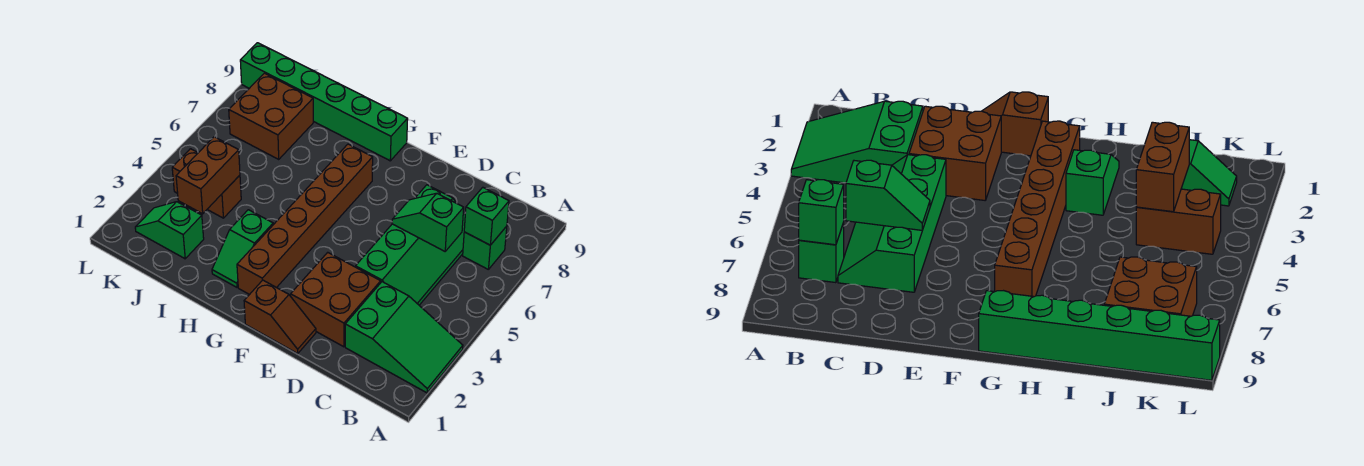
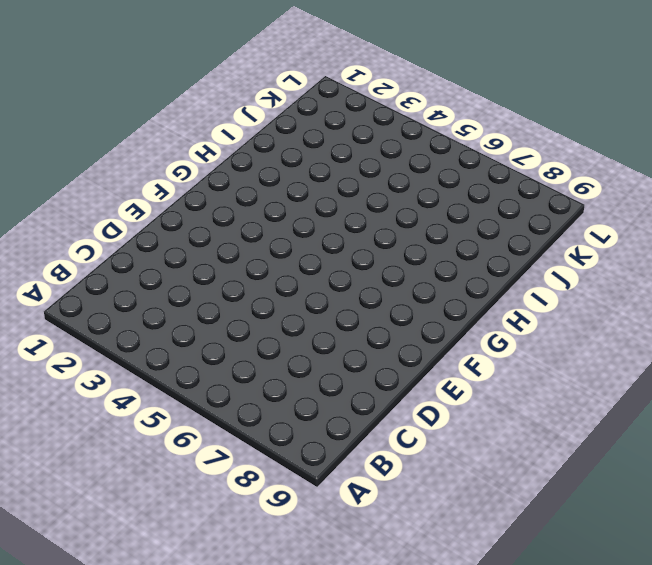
none -> green 2x3 slope [345,282,463,393]
none -> green 1x1 brick [463,226,507,269]
none -> green 2x4 slope [356,185,465,305]

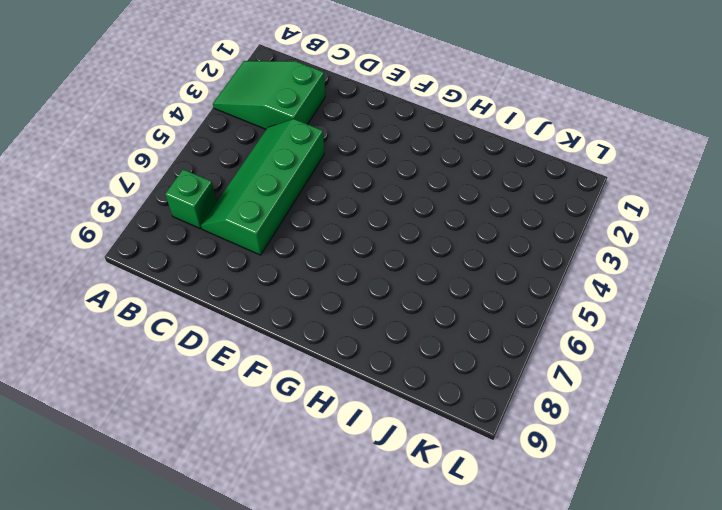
none -> brown 2x2 brick [291,252,381,347]
none -> brown 1x2 slope [244,280,316,353]
none -> brown 1x6 brick [237,144,373,295]

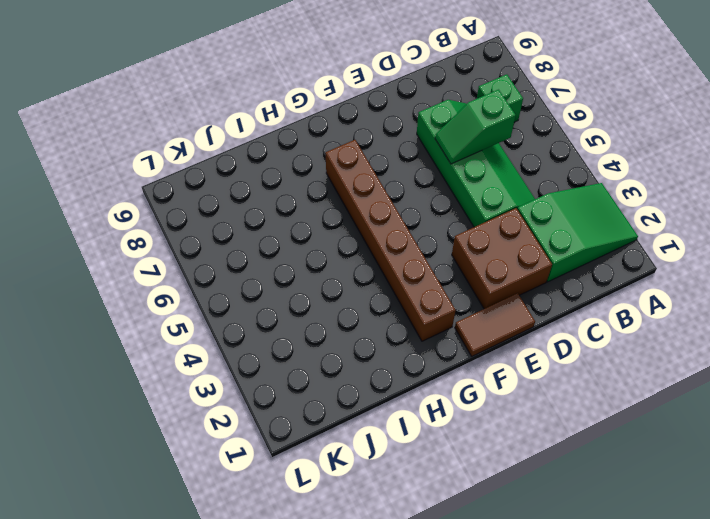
brown 1x2 tile [455,293,535,356] -> brown 1x2 slope [244,280,316,353]
none -> green 1x6 brick [240,43,408,161]
none -> green 1x2 slope [212,210,273,287]
none -> green 1x2 slope [135,202,204,259]

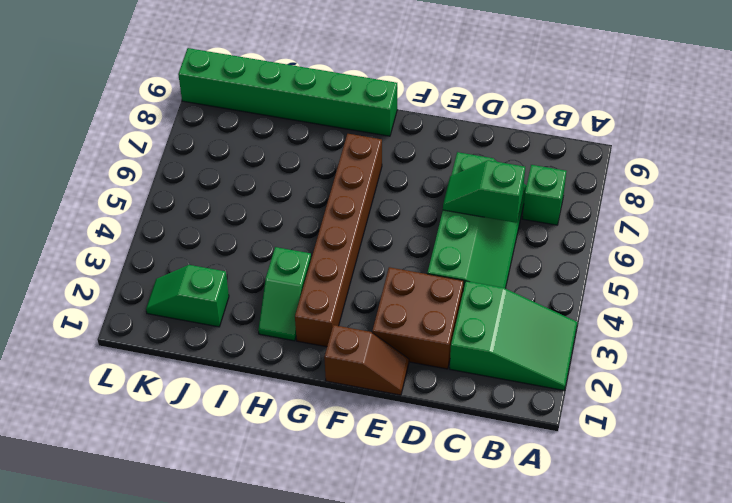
none -> brown 1x2 brick [172,149,241,218]
none -> brown 2x2 brick [229,73,313,159]
none -> green 1x1 brick [464,187,509,245]

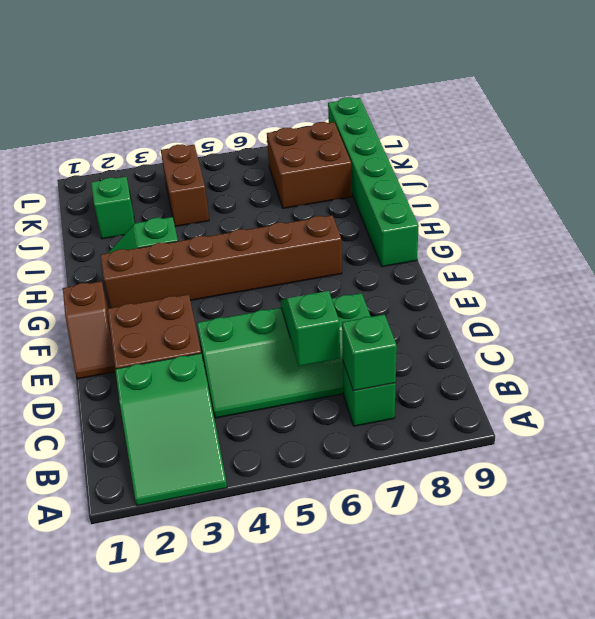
none -> brown 1x2 brick [176,137,240,214]

